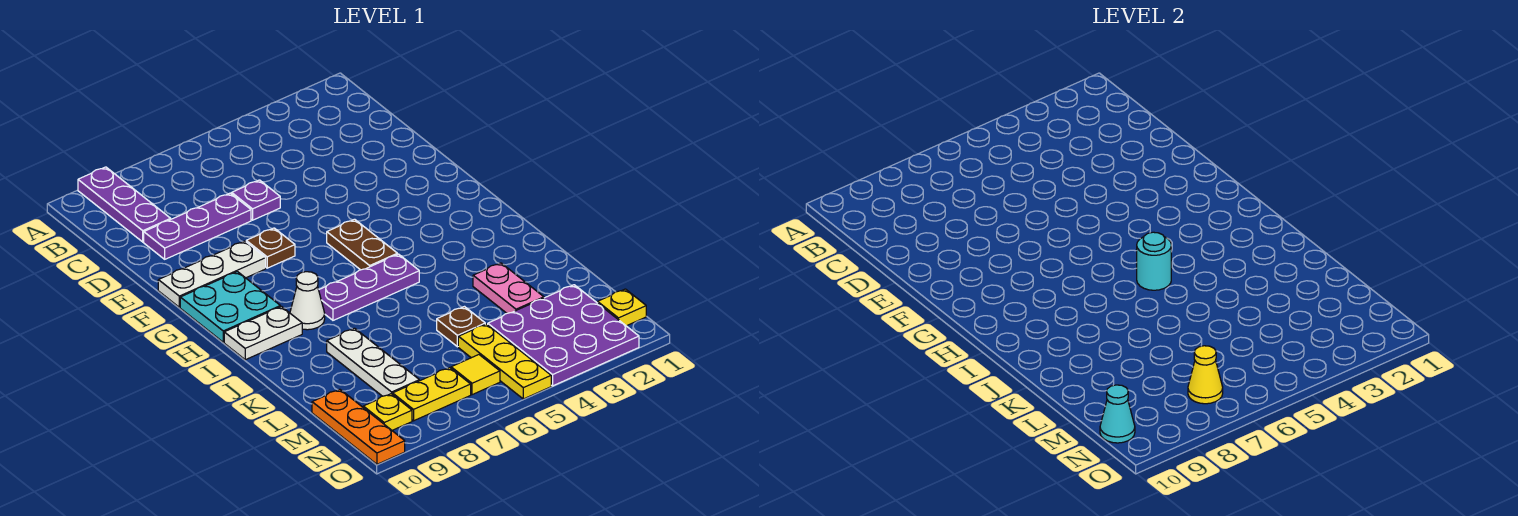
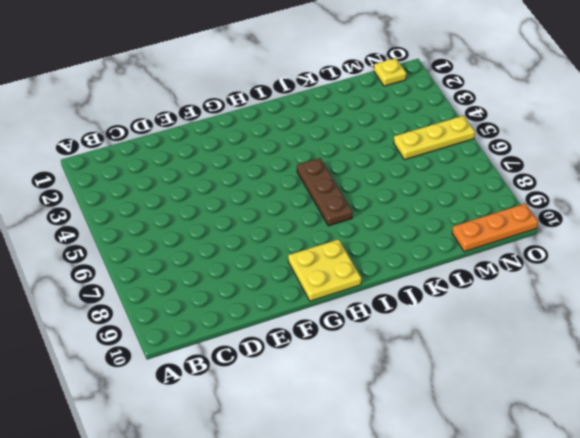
yellow 2x2 plate [288,239,361,301] -> cyan 2x2 plate [180,272,280,342]
brown 1x3 plate [297,158,352,226] -> purple 1x3 plate [319,254,419,320]
none -> purple 1x3 plate [78,167,171,242]
none -> purple 1x1 plate [232,180,280,220]
none -> purple 1x3 plate [144,193,251,259]

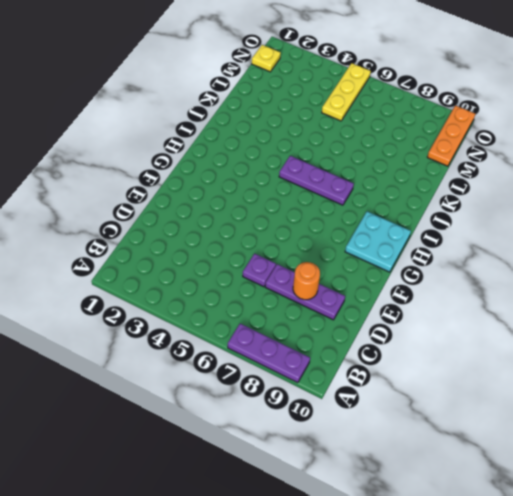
purple 1x3 plate [228,324,310,383] -> purple 1x3 plate turned to [78,167,171,242]
orange 1x1 round brick [293,262,320,300] -> none
none -> brown 1x1 plate [246,228,295,268]
none -> white 1x3 plate [158,241,266,307]
none -> brown 1x2 plate [327,219,397,270]

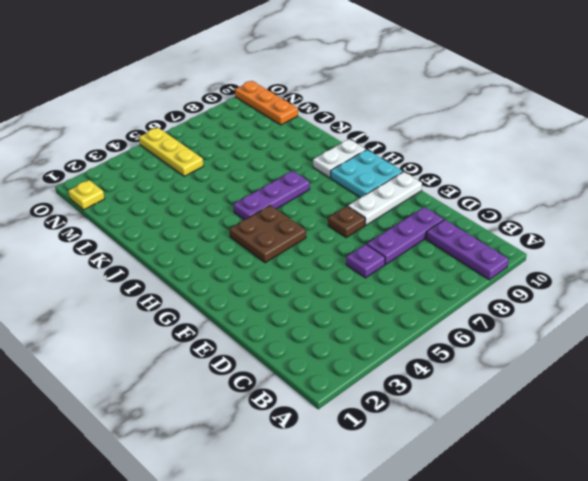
brown 2x2 plate [229,205,306,263] -> brown 1x2 plate [327,219,397,270]
none -> white 1x1 cone [290,272,325,330]
none -> pink 1x2 plate [473,263,544,313]
none -> white 1x3 plate [327,328,419,396]

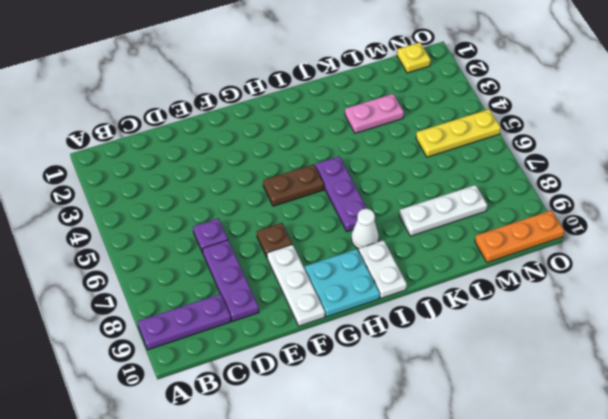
none -> brown 1x1 plate [437,307,485,347]
none -> purple 3x3 plate [488,285,639,386]
none -> yellow 1x1 tile [451,355,500,395]

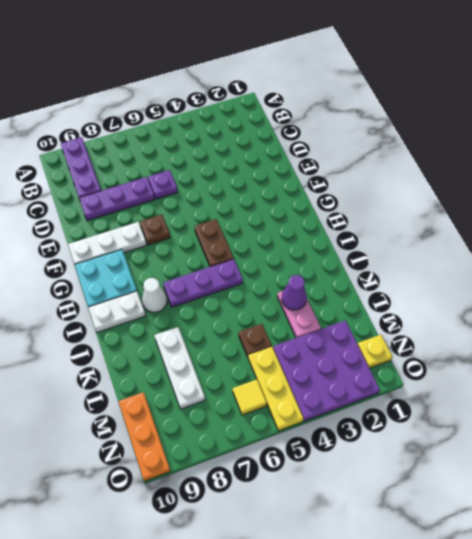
purple 1x1 cone [282,275,307,310] -> none
none -> yellow 1x2 plate [393,368,471,421]
none -> yellow 1x1 plate [363,394,412,430]
none -> cyan 1x1 round brick [1137,232,1171,290]

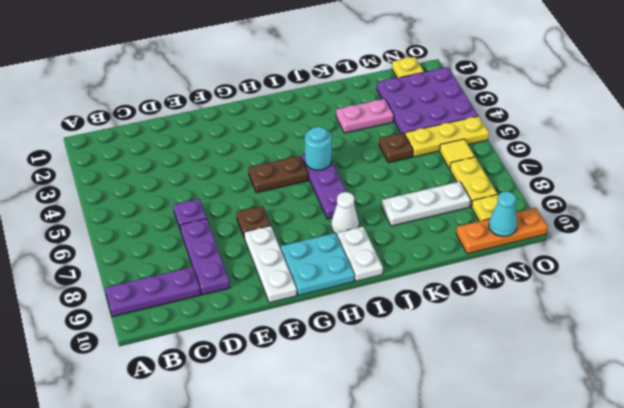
none -> yellow 1x1 cone [1188,346,1223,404]

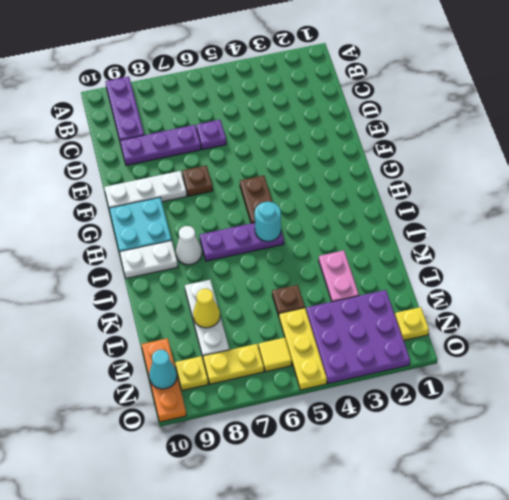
yellow 1x1 cone [193,289,220,328] -> yellow 1x1 cone moved to [1188,346,1223,404]

